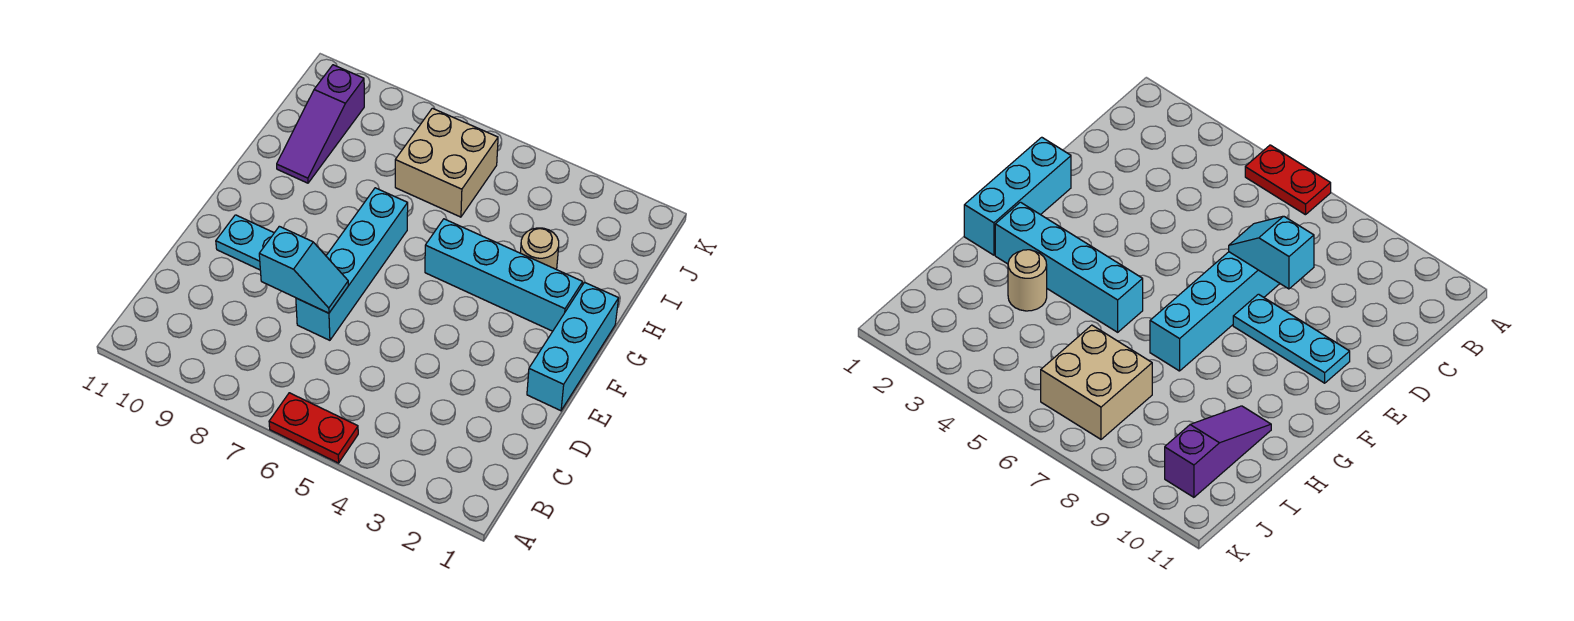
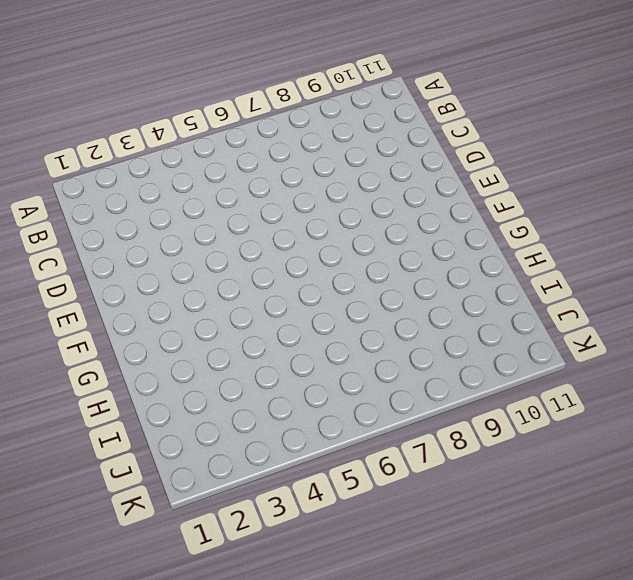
none -> red 1x2 plate [269,393,358,463]
none -> cyan 1x4 brick [296,188,408,340]

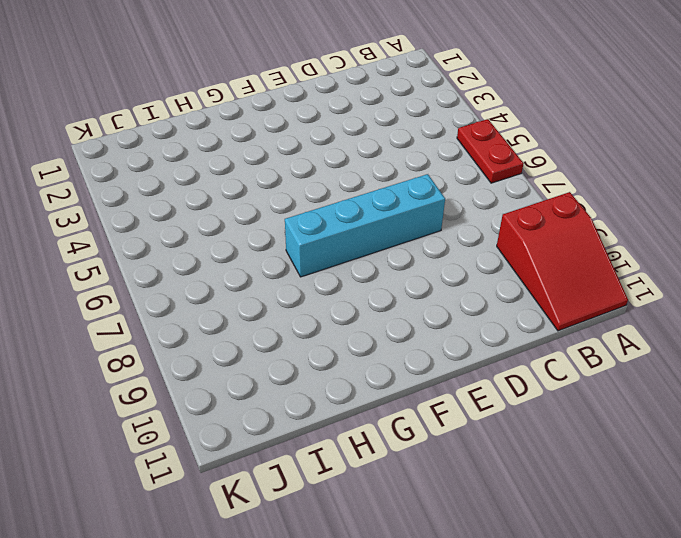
red 2x3 slope [497,192,628,331] -> none
none -> cyan 1x3 brick [527,282,619,411]
none -> cyan 1x3 plate [216,215,274,270]

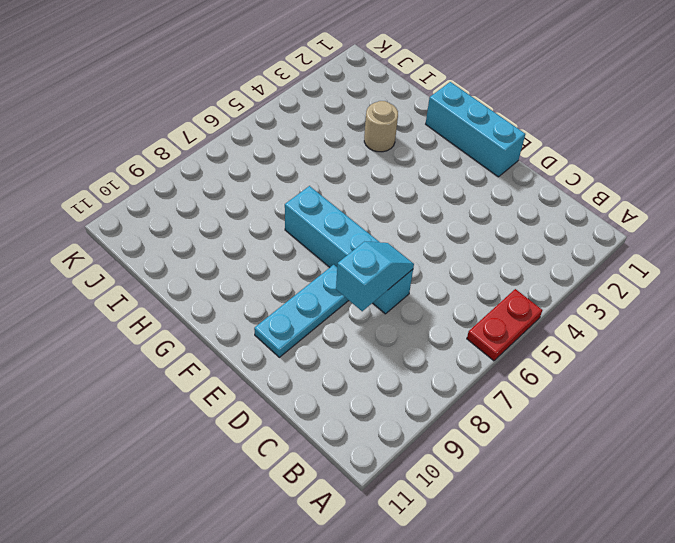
none -> cyan 1x4 brick [425,219,583,331]
none -> purple 1x3 slope [277,65,364,183]

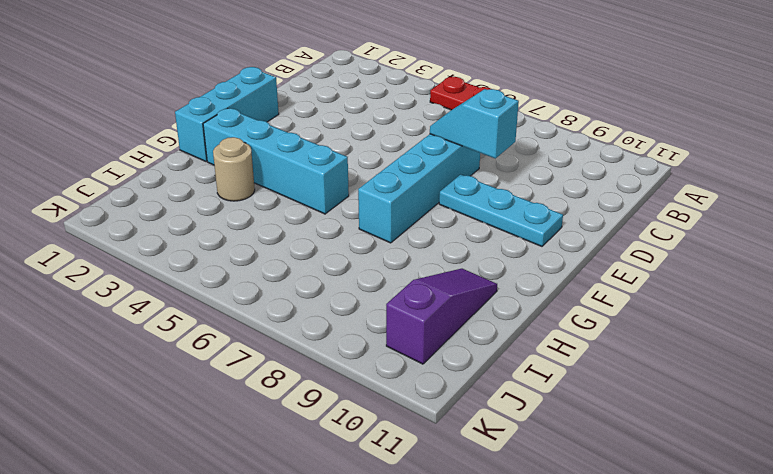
none -> tan 2x2 brick [395,108,498,217]

